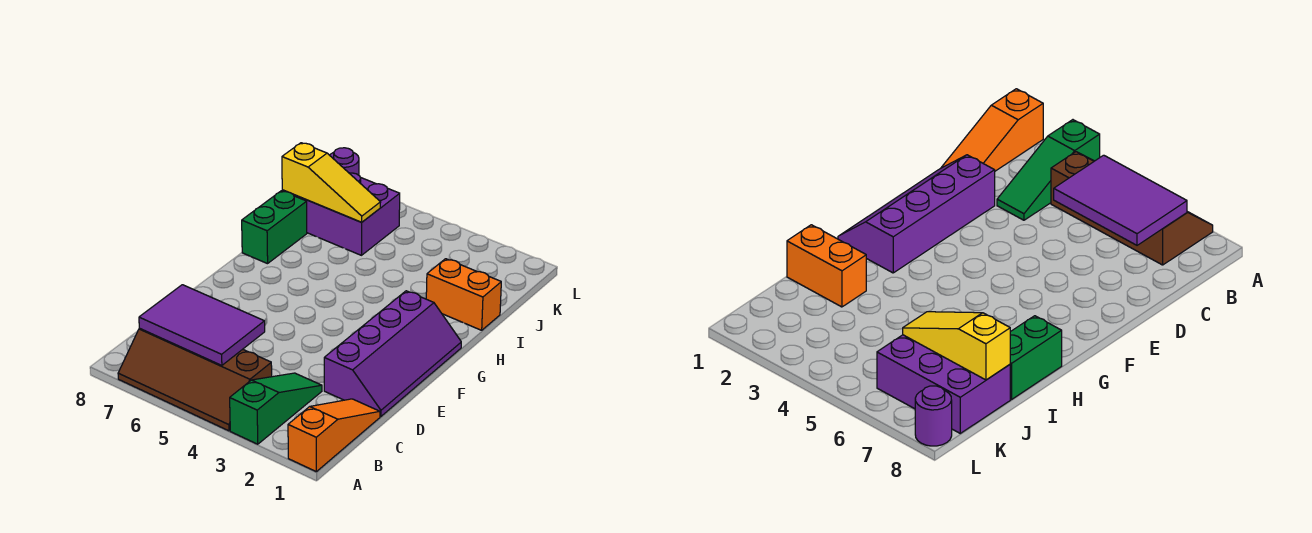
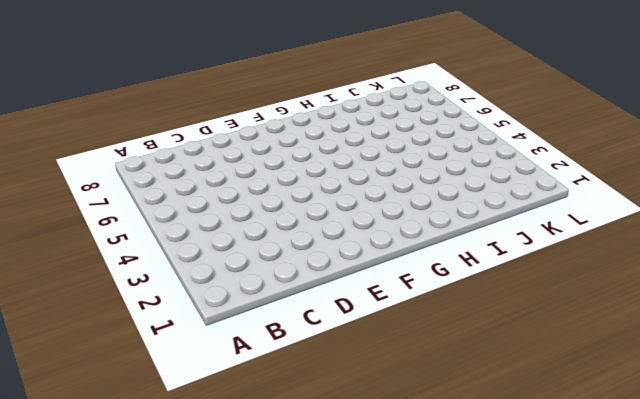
none -> orange 1x3 slope [288,399,380,472]
none -> green 1x3 slope [230,373,322,444]

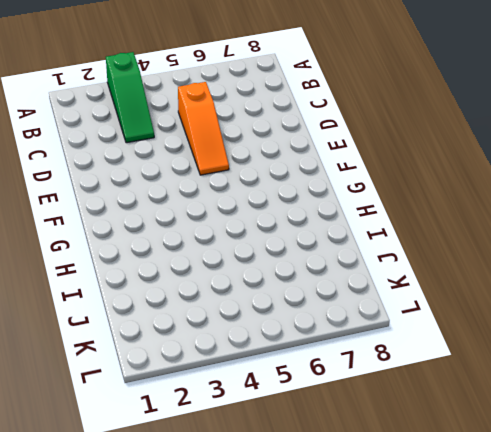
orange 1x3 slope [178,82,229,175] -> orange 1x3 slope moved to [288,399,380,472]
none -> brown 2x4 slope [118,328,272,431]
none -> purple 2x4 slope [324,291,461,417]

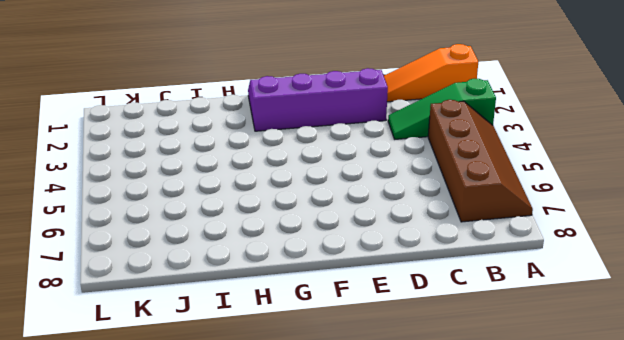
none -> green 1x2 brick [242,191,307,264]
none -> orange 1x2 brick [426,259,501,330]

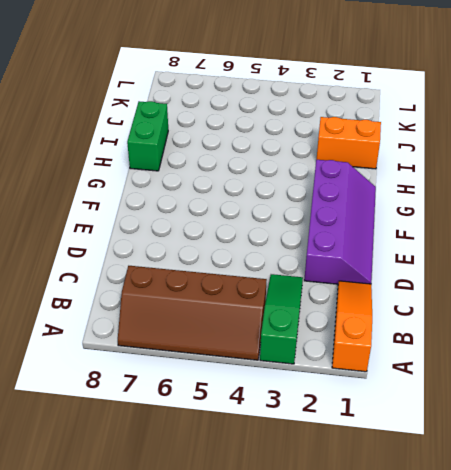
none -> purple 2x3 brick [282,173,400,255]
none -> purple 1x1 round brick [330,148,359,175]

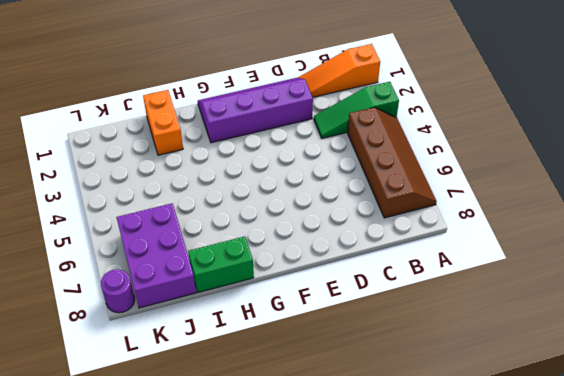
none -> purple 2x3 tile [139,285,265,365]
none -> yellow 1x3 slope [282,143,381,222]

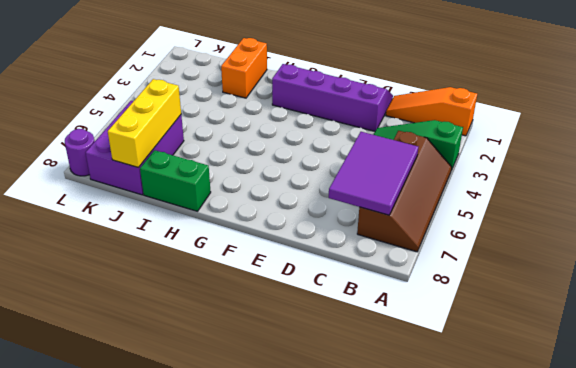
yellow 1x3 brick [108,79,181,168] -> yellow 1x3 slope [282,143,381,222]

